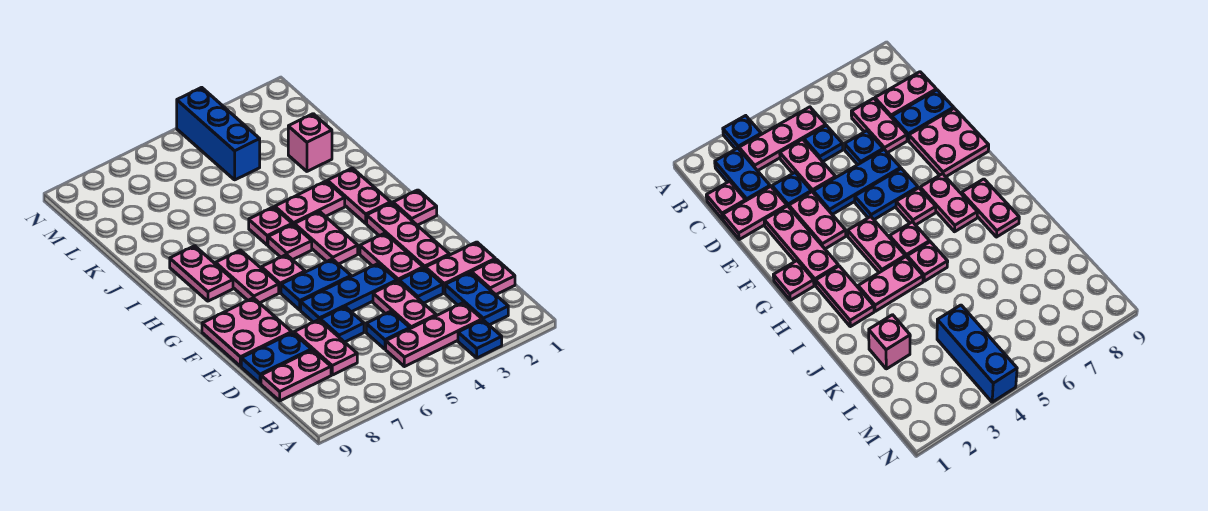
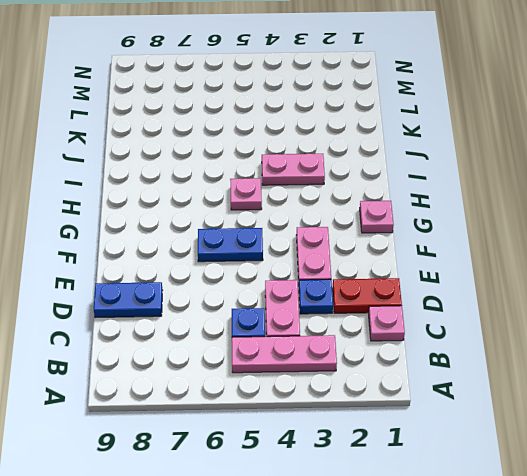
red 1x2 plate [333,278,402,313] -> pink 1x2 plate [425,242,495,293]
none -> blue 1x1 plate [458,320,502,358]
none -> blue 1x2 plate [445,272,508,325]
none -> pink 1x2 plate [294,320,357,375]

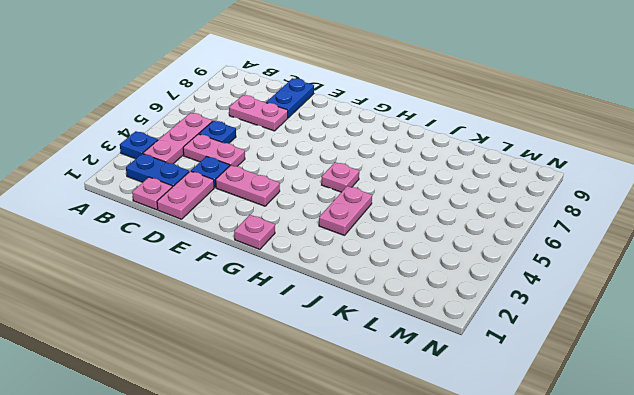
none -> pink 1x2 plate [261,350,331,401]
none -> blue 1x1 plate [320,307,364,342]
none -> pink 1x3 plate [367,203,450,268]

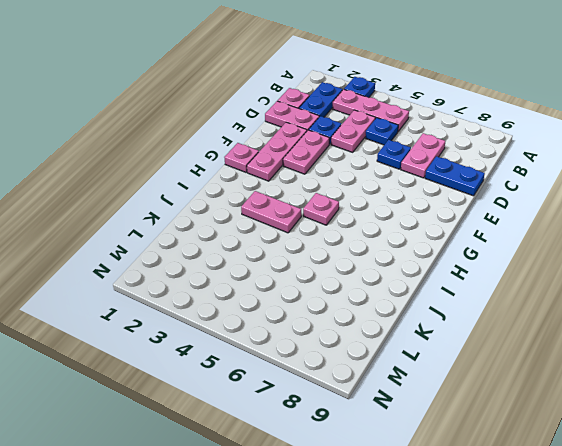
none -> pink 1x2 plate [261,350,331,401]
none -> blue 1x3 plate [301,264,397,322]
none -> pink 2x2 plate [202,298,292,366]

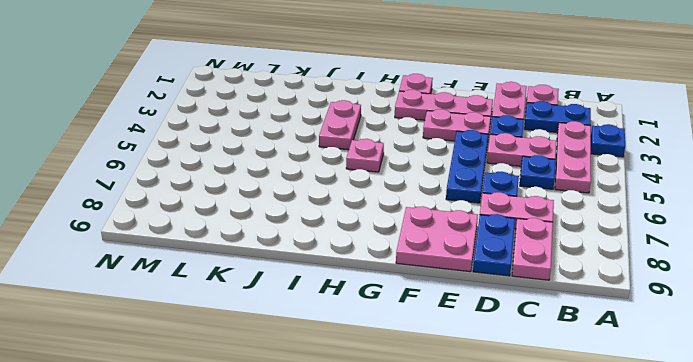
none -> blue 1x2 plate [281,259,351,310]
none -> pink 1x2 plate [294,211,358,264]
none -> pink 1x1 plate [261,255,305,293]

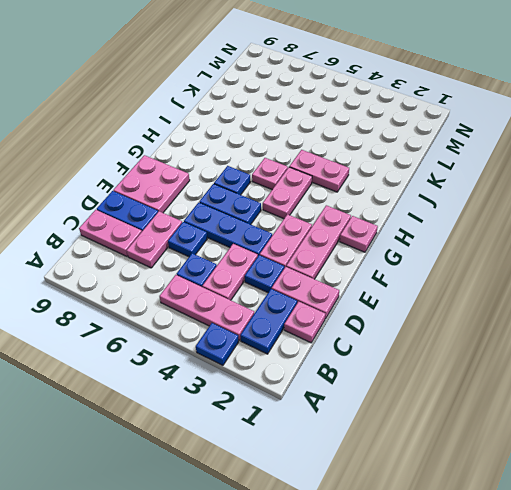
blue 1x1 plate [214,166,250,195] -> pink 1x1 plate [261,255,305,293]
none -> pink 1x2 plate [216,250,279,303]
none -> pink 1x2 plate [327,168,391,223]
none -> pink 1x2 plate [170,246,233,301]

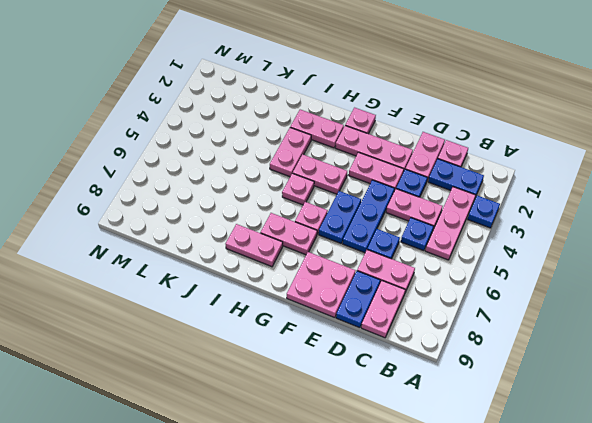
none -> pink 1x1 plate [249,207,292,245]
none -> pink 1x1 brick [288,114,332,171]
none -> blue 1x3 brick [177,87,260,180]

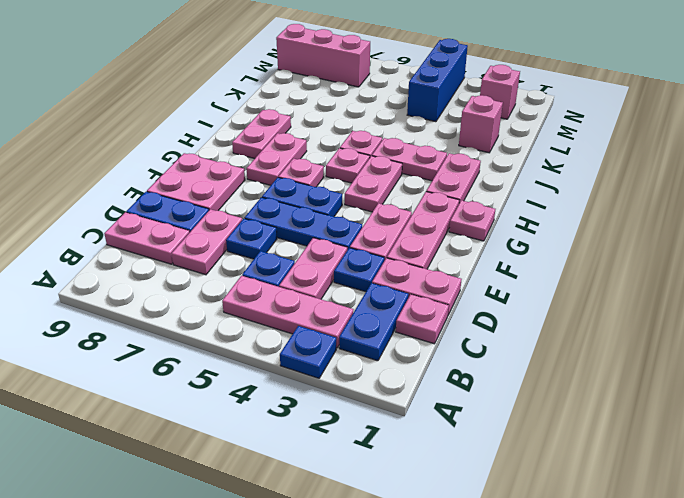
pink 1x1 brick [480,65,520,119] -> none
pink 1x3 brick [276,24,370,87] -> none

